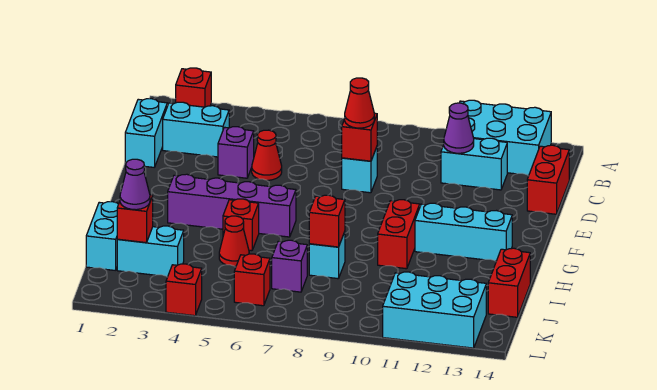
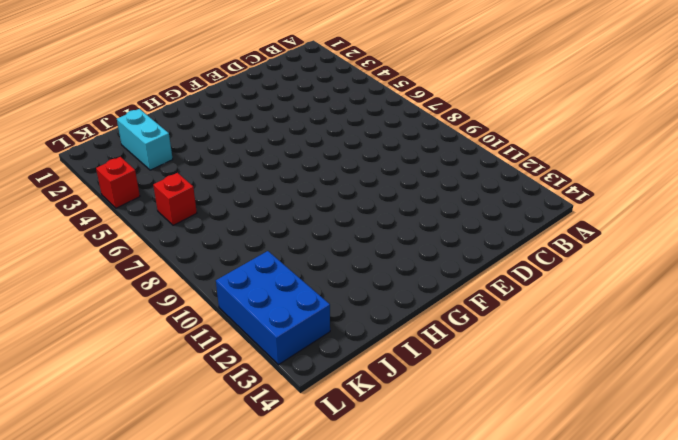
blue 2x3 brick [216,251,330,365] -> cyan 2x3 brick [383,272,486,348]
none -> red 1x1 brick [176,68,211,107]
none -> cyan 2x3 brick [460,100,551,175]
none -> cyan 1x2 brick [125,99,167,167]

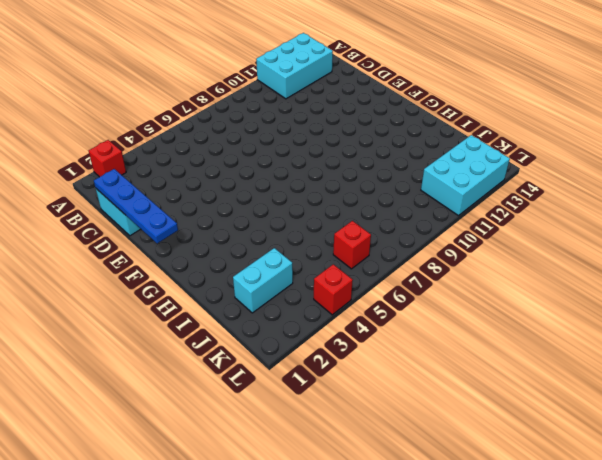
blue 1x4 plate [94,169,178,244] -> none
none -> cyan 1x2 brick [163,102,229,157]
none -> cyan 1x2 brick [441,138,507,190]
none -> red 1x2 brick [527,145,569,214]

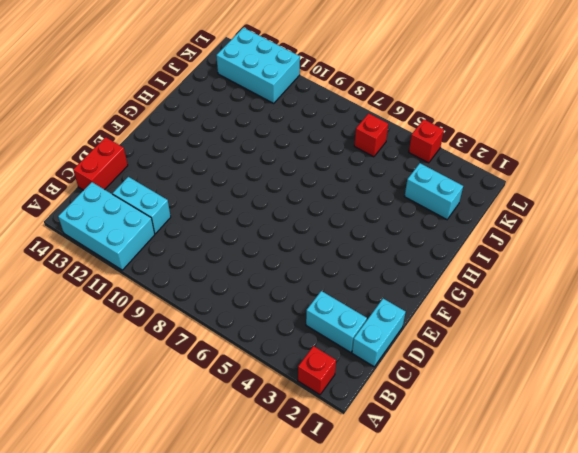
none -> purple 1x1 brick [218,127,254,178]
none -> red 1x1 cone [252,130,282,180]
none -> cyan 1x1 brick [342,147,377,193]

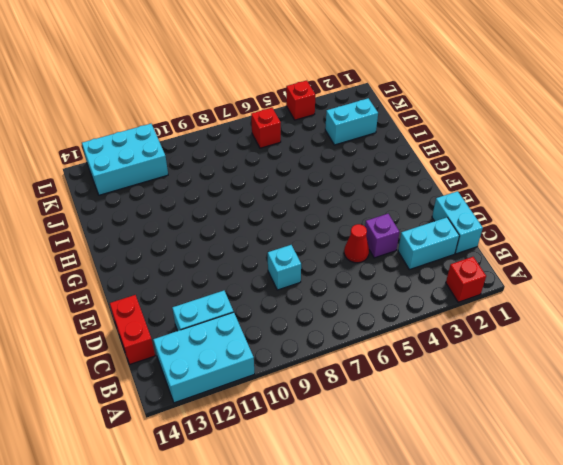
none -> purple 1x4 brick [168,174,296,237]
none -> red 1x2 brick [378,200,420,269]
none -> cyan 1x3 brick [415,203,512,261]

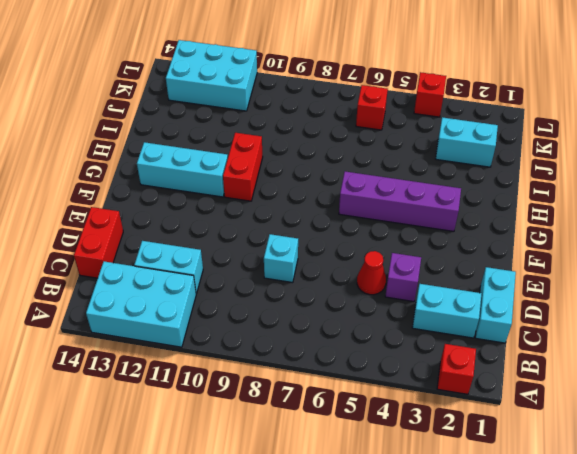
none -> red 1x1 brick [223,199,259,251]
none -> cyan 1x2 brick [86,202,119,271]
none -> red 1x1 cone [219,216,249,266]

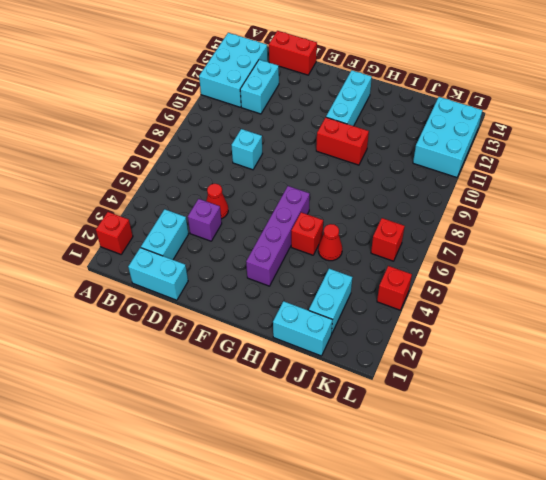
none -> cyan 1x1 brick [309,232,345,279]
none -> red 1x2 brick [488,248,530,317]
none -> purple 1x1 brick [272,240,307,292]

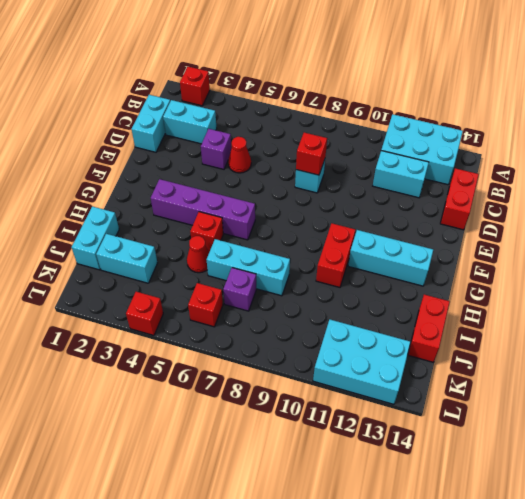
cyan 1x3 brick [207,239,290,296] -> cyan 1x1 brick [309,232,345,279]
none -> purple 1x1 cone [444,103,474,153]
none -> red 1x1 brick [309,195,345,247]
none -> red 1x1 brick [117,195,153,243]

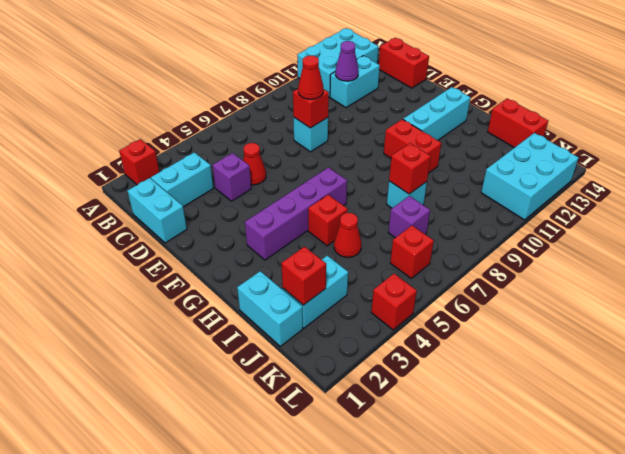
none -> purple 1x1 cone [120,159,150,210]

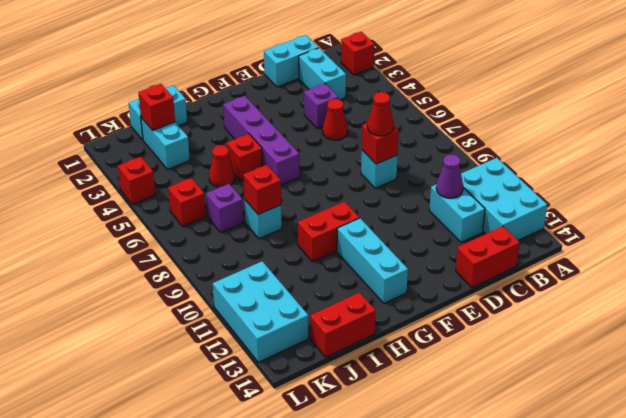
none -> purple 1x1 cone [120,159,150,210]

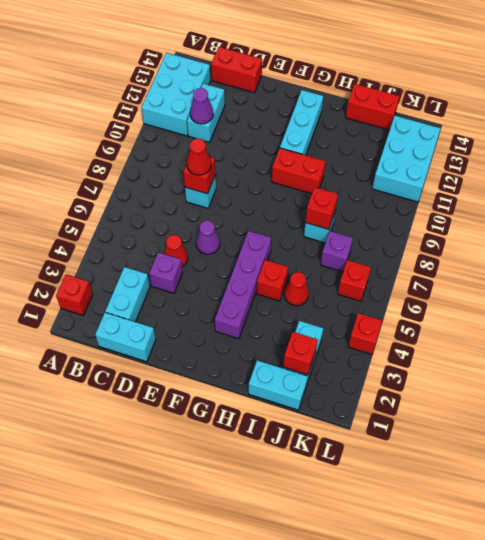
purple 1x1 cone [196,221,220,254] -> purple 1x1 cone moved to [120,159,150,210]

